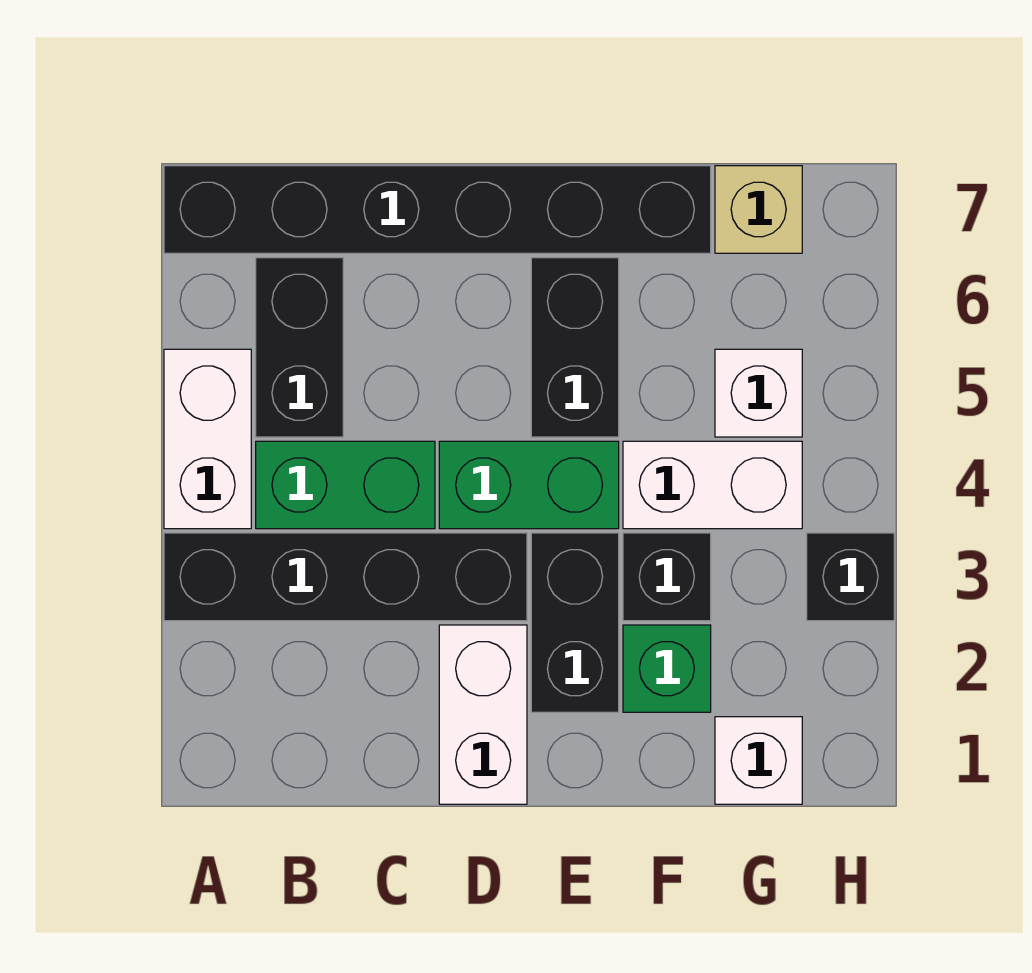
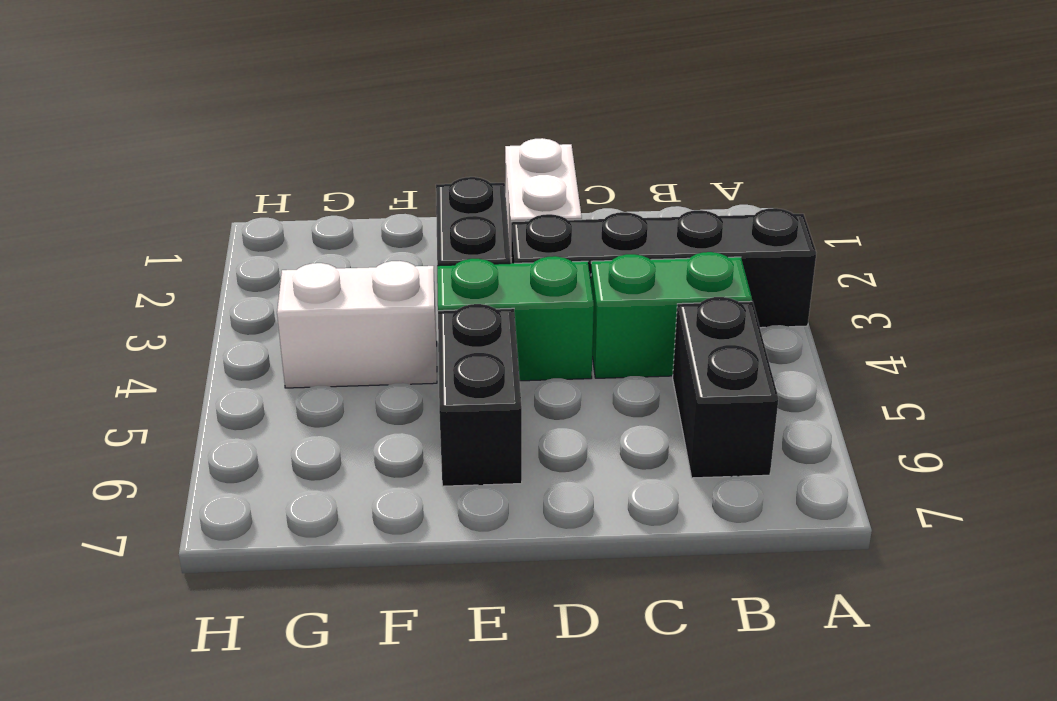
none -> white 1x2 brick [164,349,251,529]
none -> black 1x6 brick [164,166,711,253]
none -> green 1x1 brick [623,625,711,712]

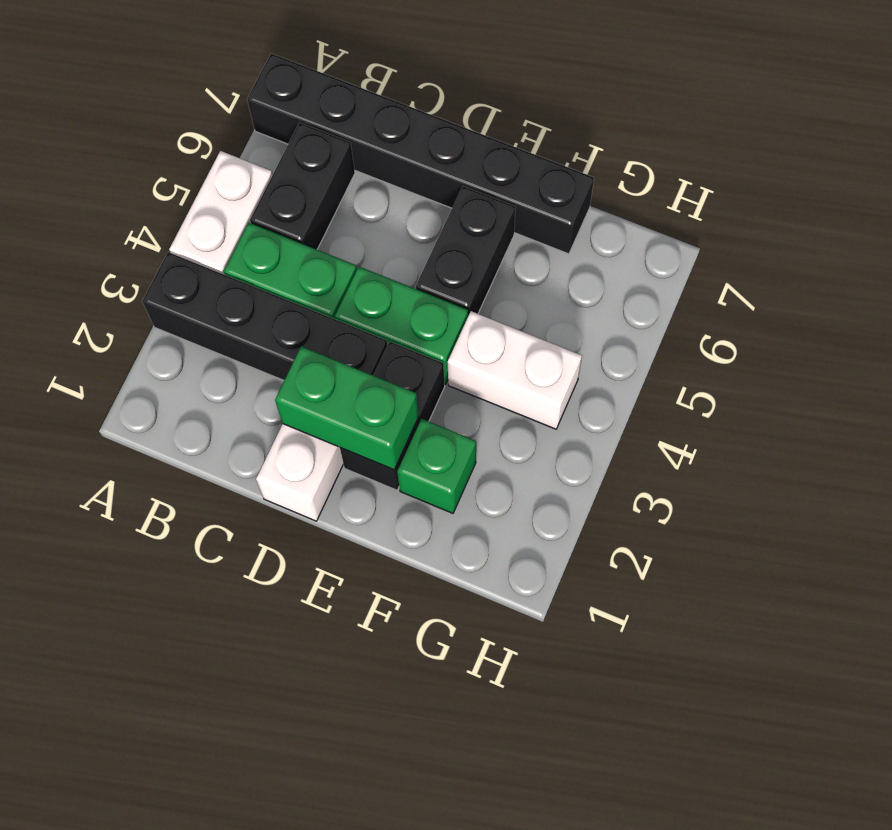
green 1x2 brick [275,346,419,470] -> none
none -> black 1x1 brick [623,533,711,621]
none -> white 1x1 brick [715,717,802,804]
none -> white 1x1 brick [715,349,802,437]

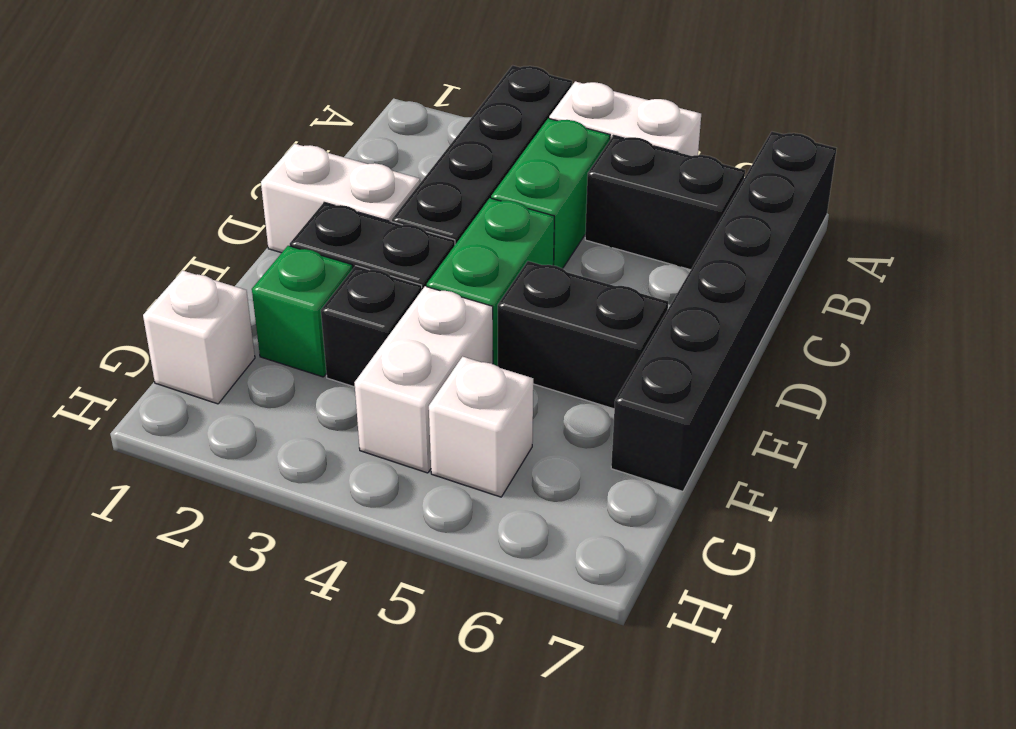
none -> tan 1x1 brick [715,166,802,253]
none -> black 1x1 brick [807,533,894,621]

